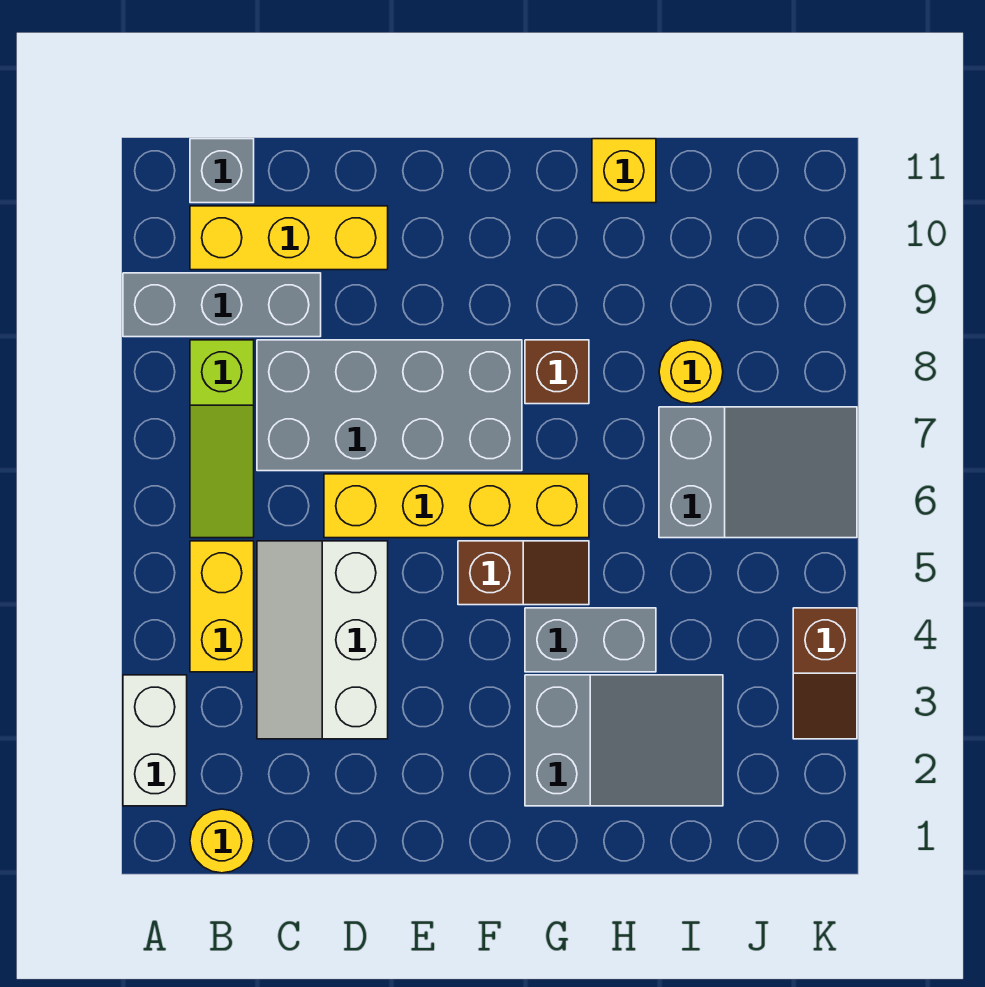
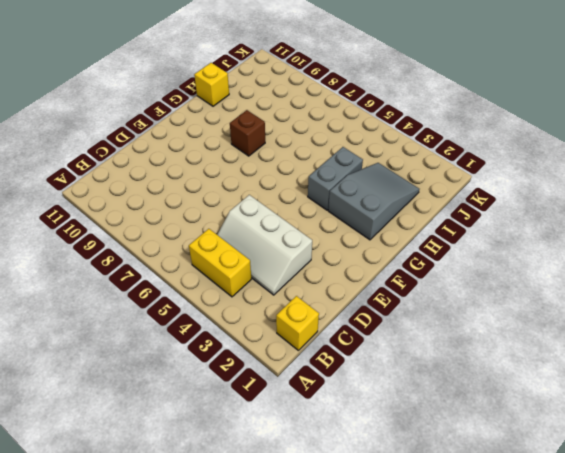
yellow 1x1 brick [276,296,319,350] -> yellow 1x1 round brick [190,809,254,873]
none -> white 1x2 brick [123,675,187,806]
none -> grey 1x3 brick [123,273,321,337]
none -> lime 1x3 slope [190,340,254,538]

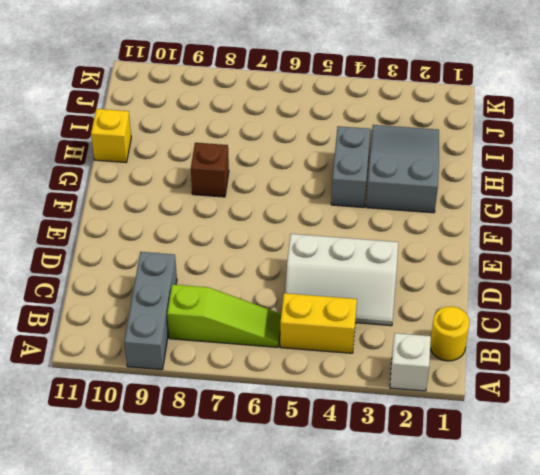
white 1x1 brick [390,333,431,391] -> white 1x2 brick [123,675,187,806]
none -> yellow 1x3 brick [190,206,388,270]
none -> grey 1x1 brick [190,139,254,203]
none -> grey 2x4 brick [257,340,522,471]

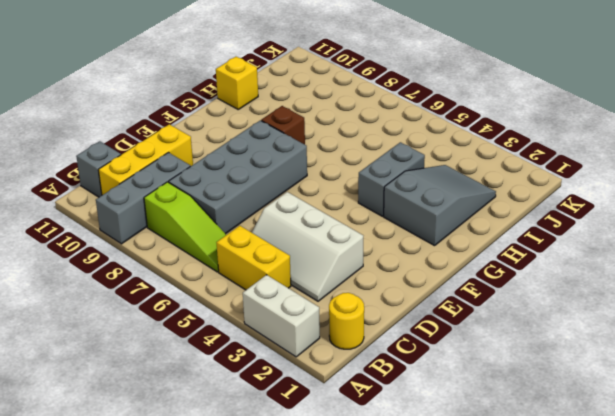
none -> yellow 1x4 brick [324,474,589,538]
none -> brown 1x2 slope [458,541,589,605]
none -> grey 2x3 slope [659,407,857,538]

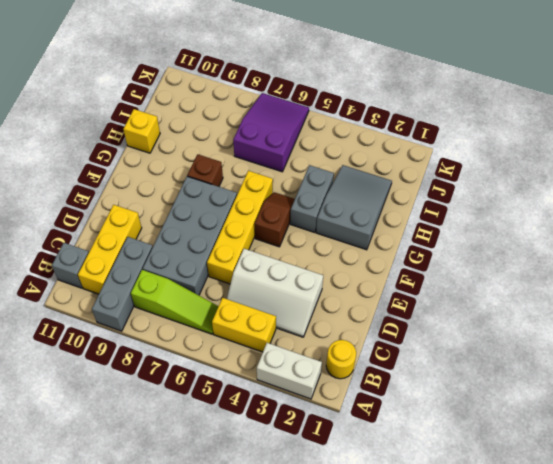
purple 2x3 slope [233,93,309,172] -> grey 2x3 slope [659,407,857,538]
none -> yellow 1x1 round brick [659,340,723,404]
none -> brown 1x2 slope [793,608,857,739]

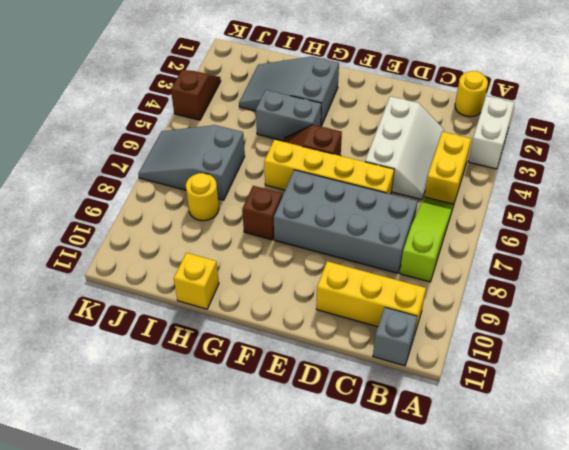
none -> grey 1x3 brick [123,273,321,337]

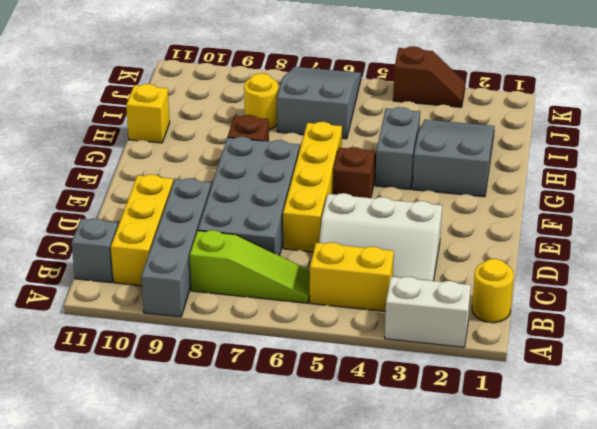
grey 1x4 brick [141,178,211,317] -> grey 1x3 brick [123,273,321,337]

